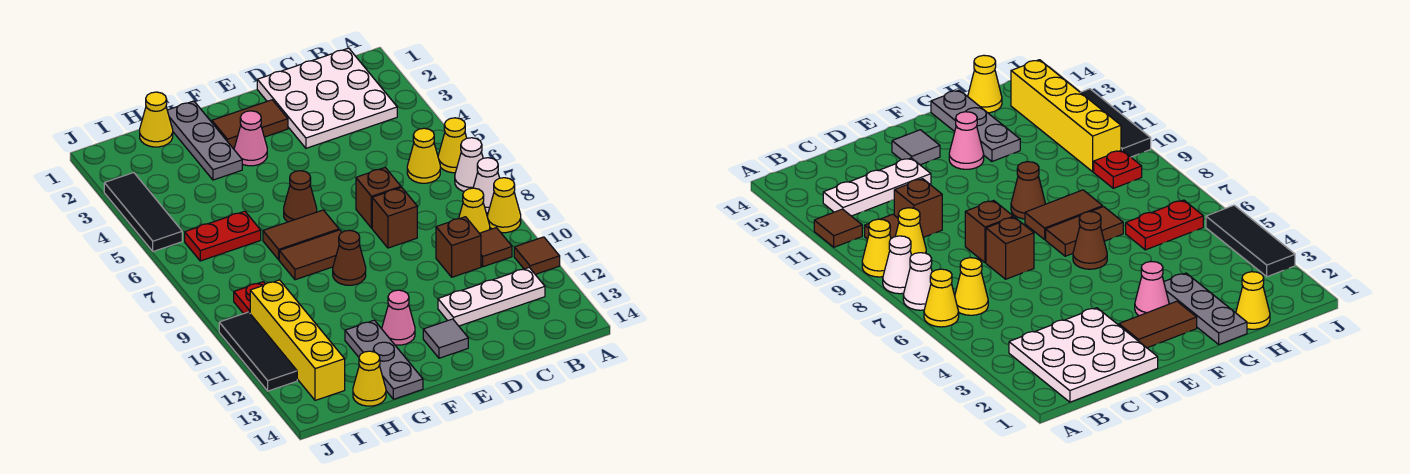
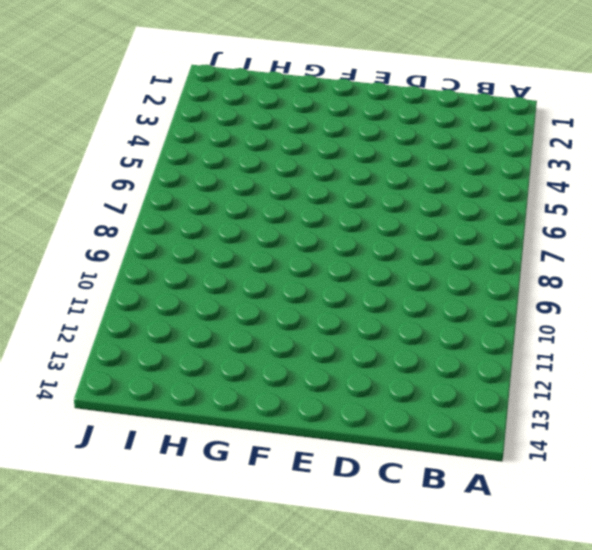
none -> yellow 1x1 cone [438,118,467,173]
none -> white 1x1 cone [455,138,483,191]
none -> white 1x1 cone [473,158,499,213]
none -> yellow 1x1 cone [488,178,521,233]

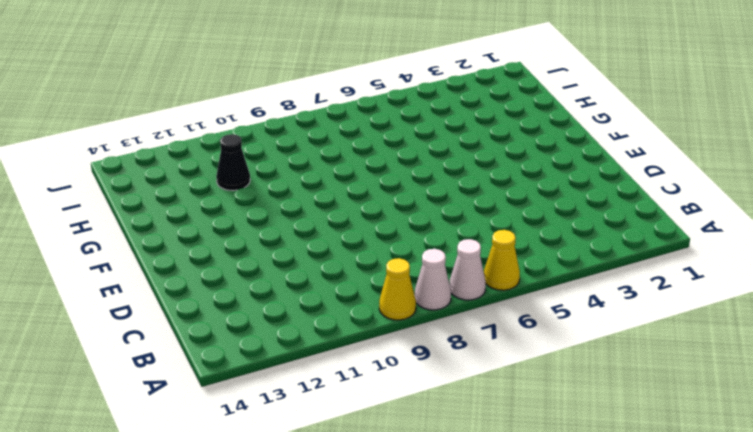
black 1x1 cone [216,134,250,191] -> none
none -> brown 1x1 tile [514,237,560,274]
none -> white 3x3 plate [257,48,397,148]
none -> yellow 1x1 cone [407,128,440,183]
none -> yellow 1x1 cone [459,188,490,233]

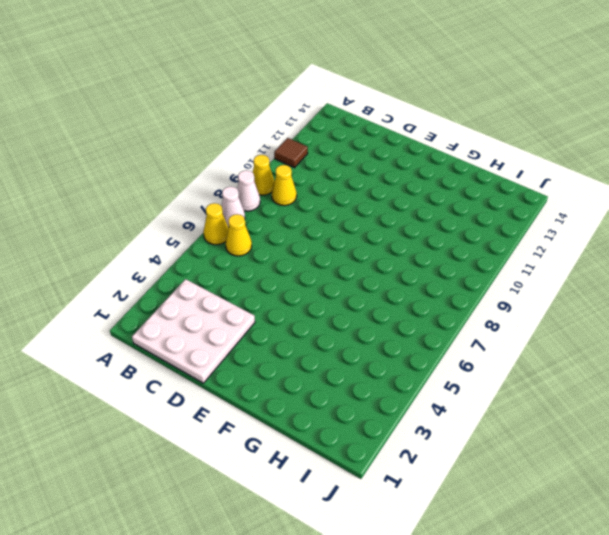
none -> brown 1x1 tile [480,228,512,267]
none -> white 1x3 plate [438,268,545,326]
none -> brown 1x1 brick [436,217,481,277]
none -> brown 1x1 brick [356,168,401,228]

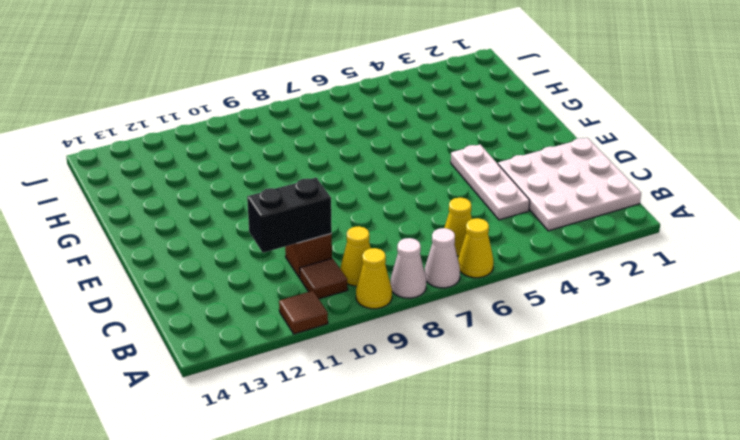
white 1x3 plate [451,145,530,220] -> white 1x3 plate moved to [438,268,545,326]
black 1x2 brick [247,178,332,253] -> none
none -> brown 1x1 brick [356,168,401,228]
none -> brown 1x1 brick [372,187,417,248]
none -> brown 1x2 tile [212,100,288,148]
none -> grey 1x1 tile [423,319,468,358]

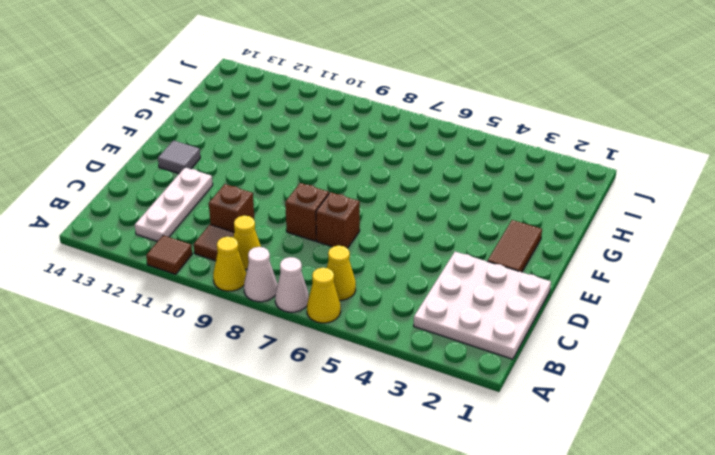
none -> pink 1x1 cone [234,111,267,166]
none -> brown 1x1 cone [284,171,317,222]
none -> brown 1x2 tile [263,210,339,260]
none -> brown 1x2 tile [279,230,342,280]

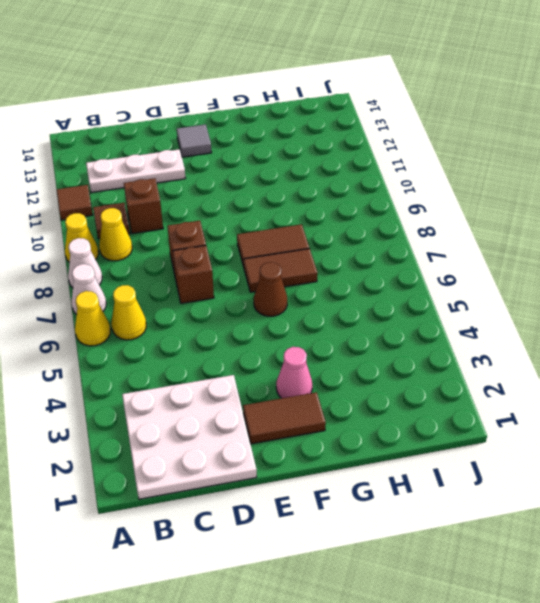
none -> brown 1x1 cone [333,230,366,285]
none -> pink 1x1 cone [382,290,415,345]
none -> grey 1x3 plate [167,101,242,180]
none -> grey 1x3 plate [345,320,423,399]

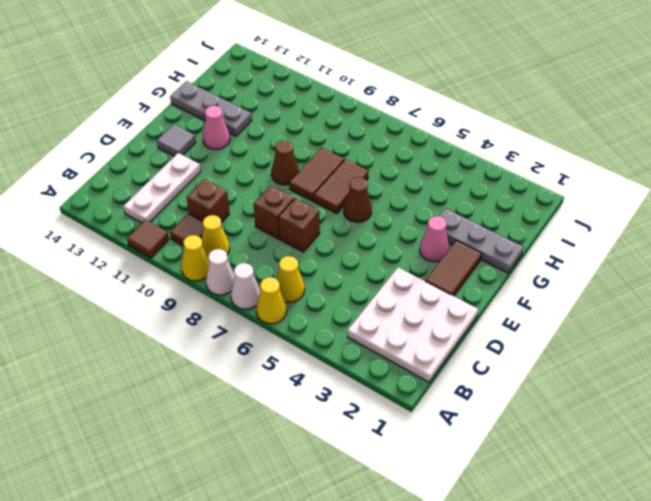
none -> yellow 1x1 cone [140,92,173,147]
none -> red 1x2 plate [185,211,261,261]
none -> yellow 1x1 cone [353,351,386,406]
none -> red 1x1 plate [234,282,265,314]

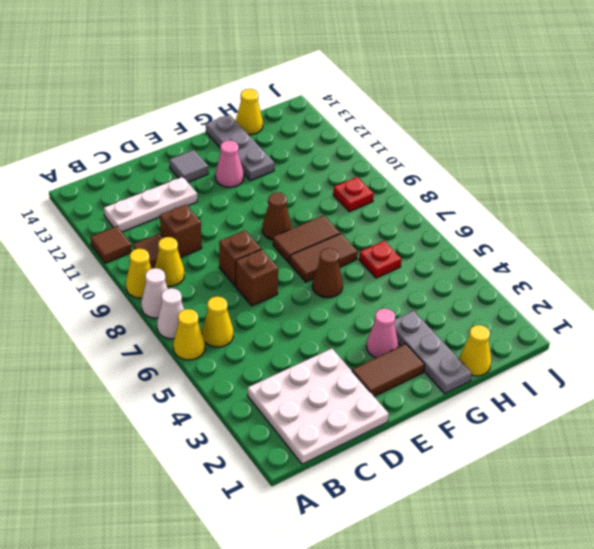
red 1x1 plate [359,241,401,278] -> red 1x2 plate [185,211,261,261]
none -> yellow 1x4 brick [250,280,345,400]
none -> black 1x3 tile [104,173,182,252]
none -> black 1x3 tile [219,312,297,391]

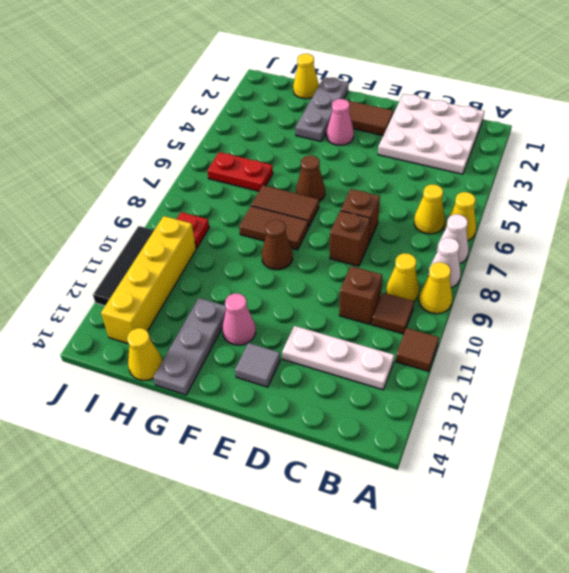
none -> black 1x3 tile [104,173,182,252]

